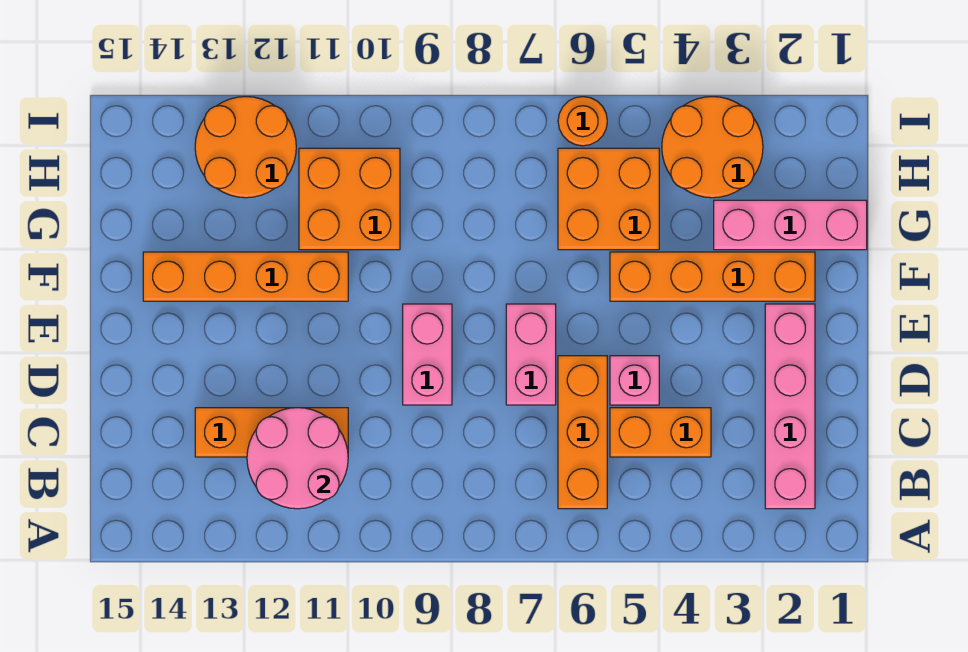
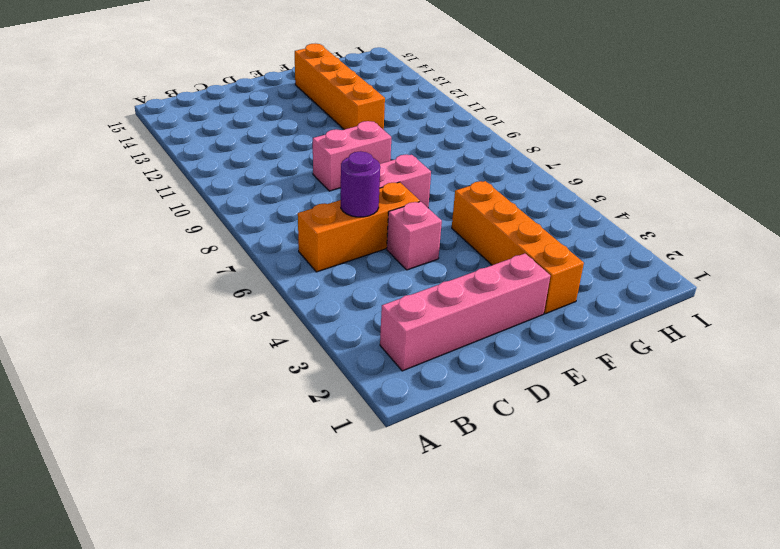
purple 1x1 round brick [341,151,380,217] -> none
none -> orange 1x2 brick [610,408,711,457]
none -> orange 1x3 brick [195,408,348,457]
none -> pink 1x3 brick [714,200,867,250]

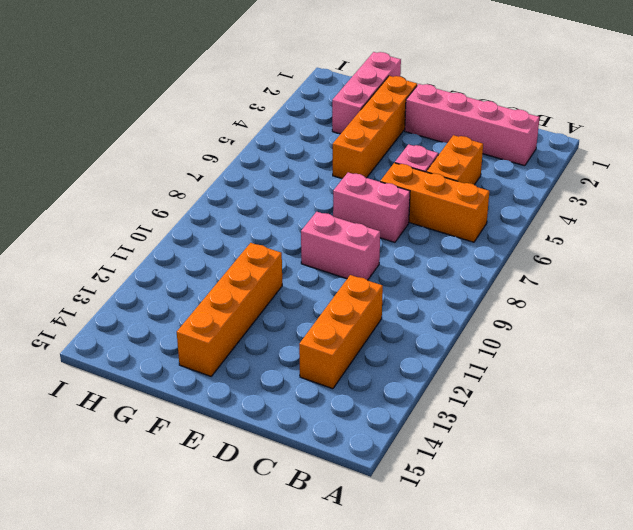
none -> orange 2x2 brick [558,148,659,250]
none -> orange 2x2 brick [299,148,400,250]
none -> orange 2x2 round brick [662,97,763,198]

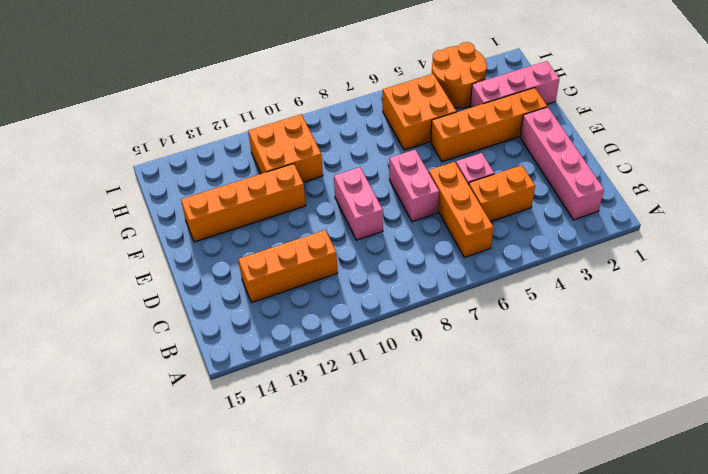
none -> orange 2x2 round brick [195,97,296,198]
none -> orange 1x1 round brick [558,97,607,146]
none -> pink 2x2 round brick [247,408,348,509]

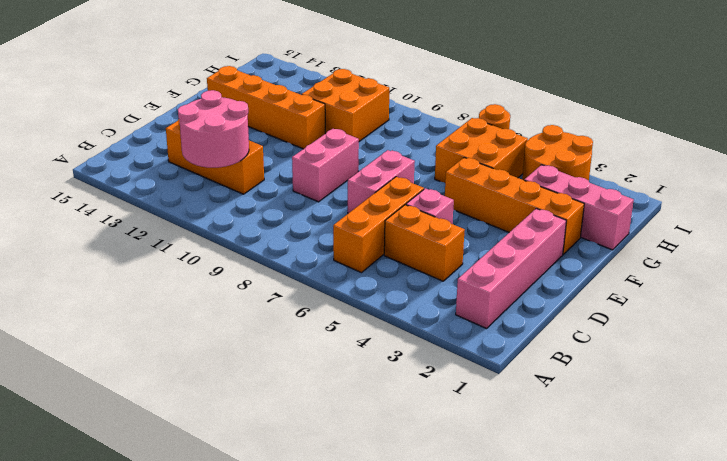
none -> orange 2x2 round brick [195,97,296,198]

